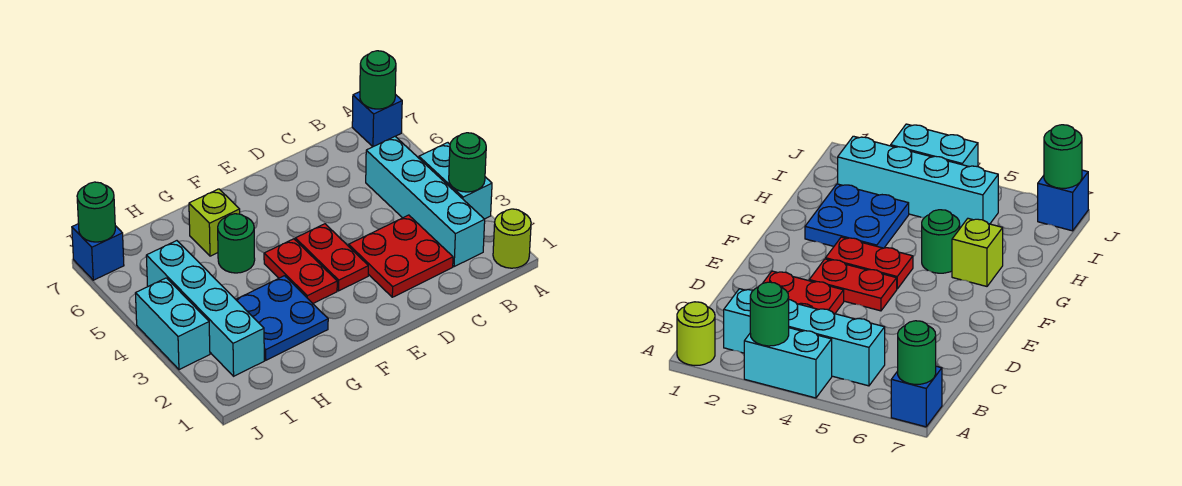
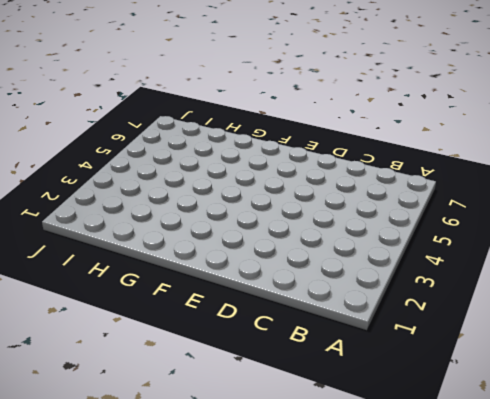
none -> lime 1x1 round brick [493,209,531,268]
none -> cyan 1x2 brick [419,143,492,219]
none -> blue 1x1 brick [352,92,402,147]

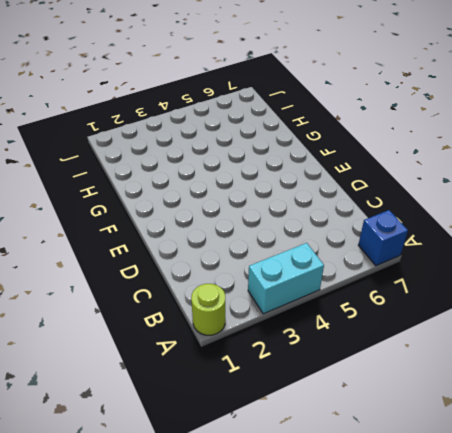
none -> cyan 1x4 brick [366,137,485,266]
none -> red 2x2 plate [349,215,453,297]
none -> red 1x2 plate [295,224,368,291]

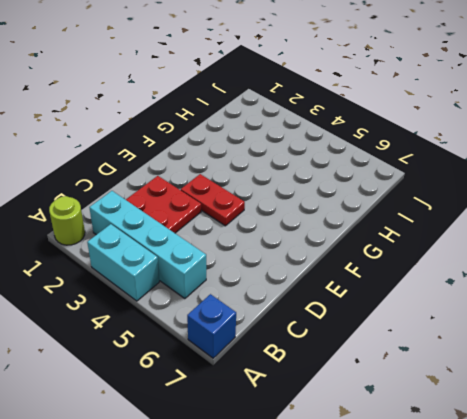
none -> red 1x2 plate [264,239,337,303]
none -> blue 2x2 plate [236,276,328,360]
none -> green 1x1 round brick [218,214,255,273]

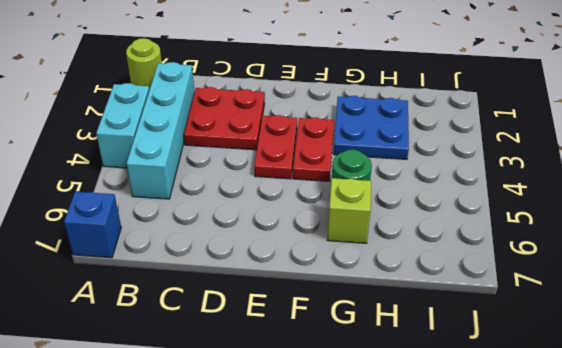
none -> cyan 1x4 brick [146,241,264,376]
none -> cyan 1x2 brick [135,278,210,370]
none -> blue 1x1 brick [72,224,124,280]

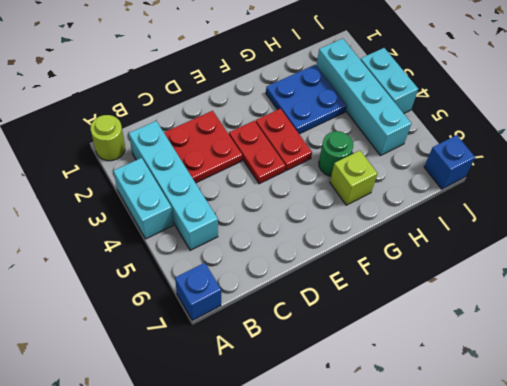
none -> green 1x1 round brick [449,133,486,192]
none -> green 1x1 round brick [360,51,396,109]
none -> green 1x1 round brick [77,182,115,242]

